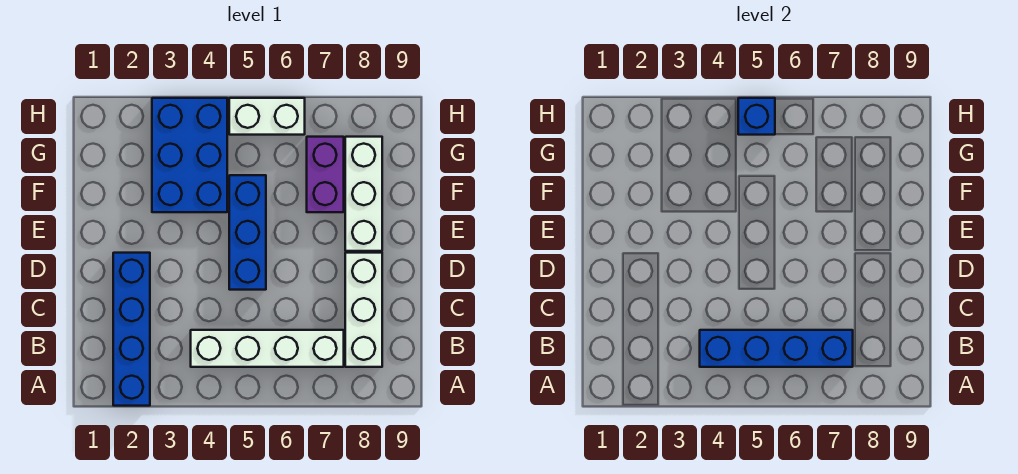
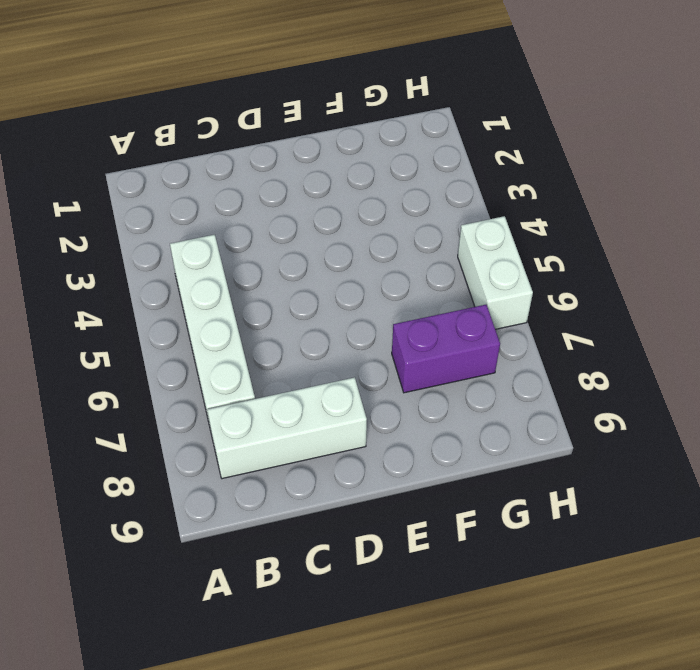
none -> blue 1x4 brick [113,253,150,406]
none -> blue 1x3 brick [229,175,266,290]

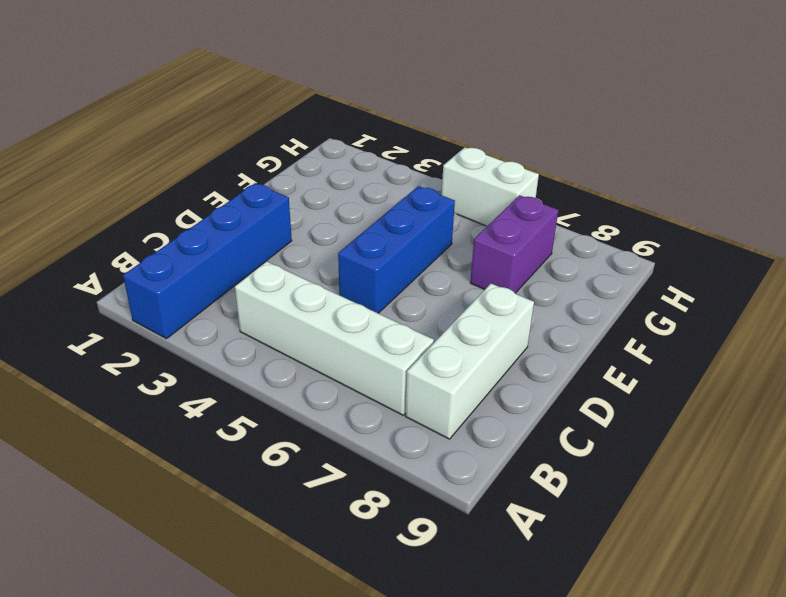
none -> white 1x3 brick [345,137,382,251]
none -> blue 2x3 brick [152,98,227,212]

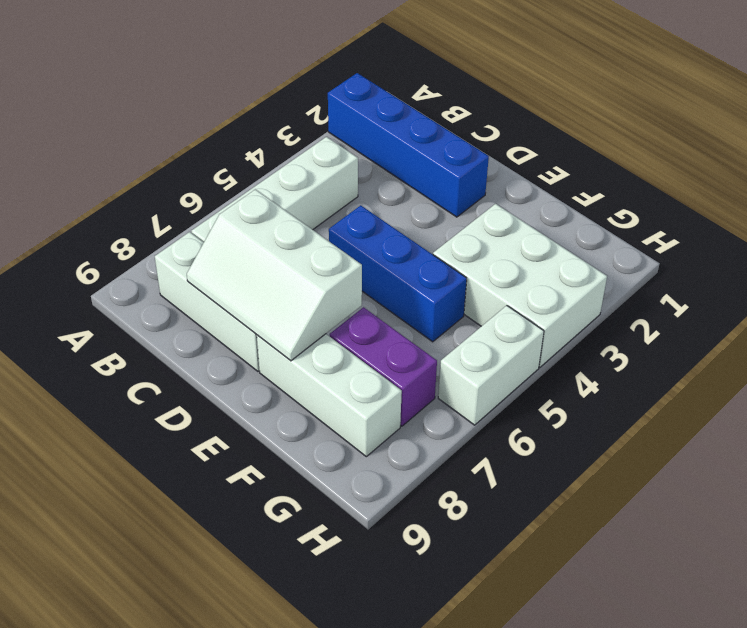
white 2x3 slope [187,189,362,361] -> none
white 2x3 brick [433,204,607,367] -> blue 2x3 brick [152,98,227,212]
none -> blue 1x4 brick [700,330,853,367]
none -> blue 1x1 brick [738,98,775,135]

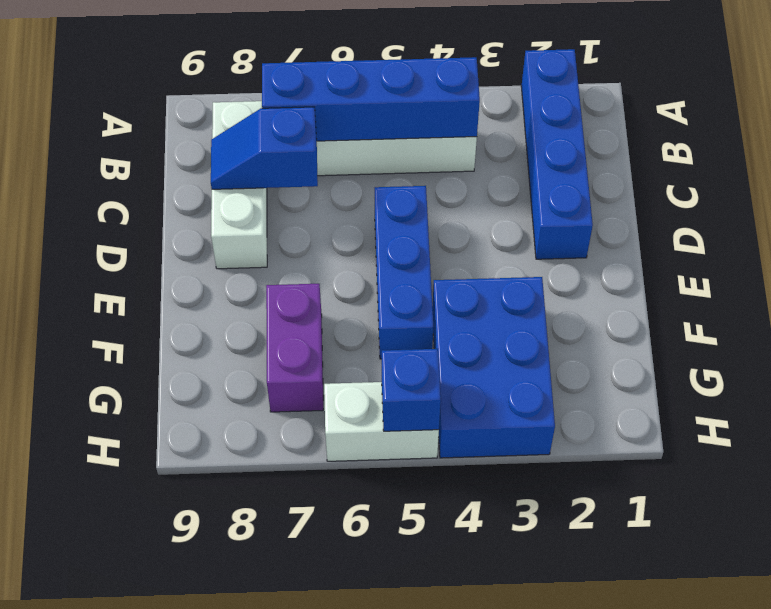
blue 1x2 slope [211,107,318,189] -> none
none -> white 1x3 brick [345,137,382,251]

